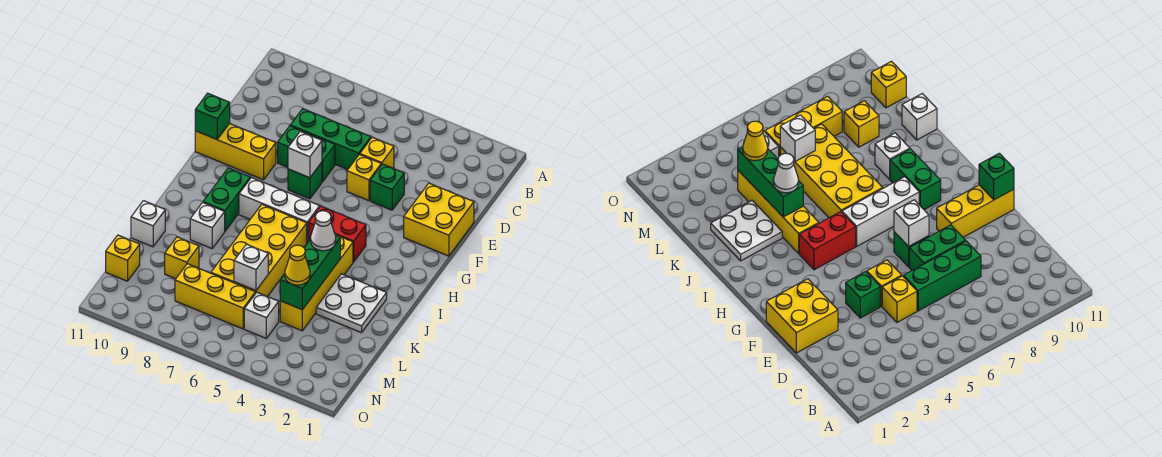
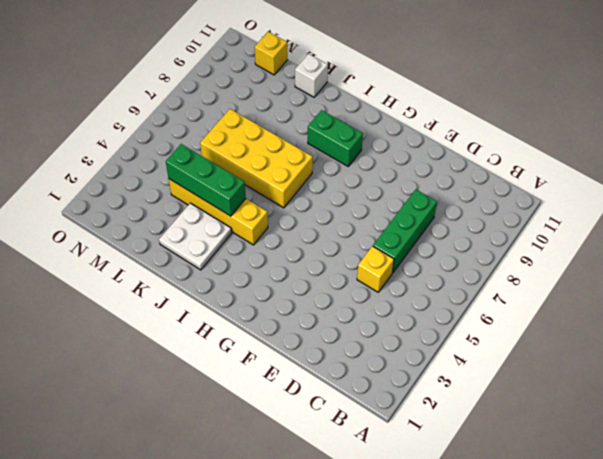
none -> yellow 2x2 brick [404,183,474,256]
none -> green 1x1 brick [370,164,404,210]
none -> yellow 1x1 brick [347,154,381,201]

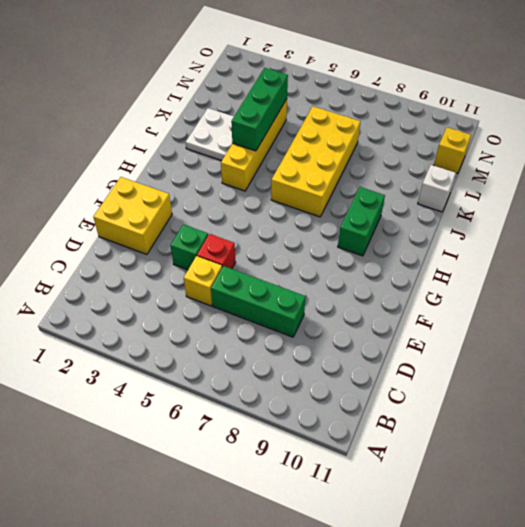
red 1x1 brick [197,234,236,269] -> yellow 1x1 brick [347,154,381,201]
none -> green 1x2 brick [278,126,335,182]
none -> green 1x1 brick [288,162,322,199]
none -> yellow 1x3 brick [195,123,276,180]

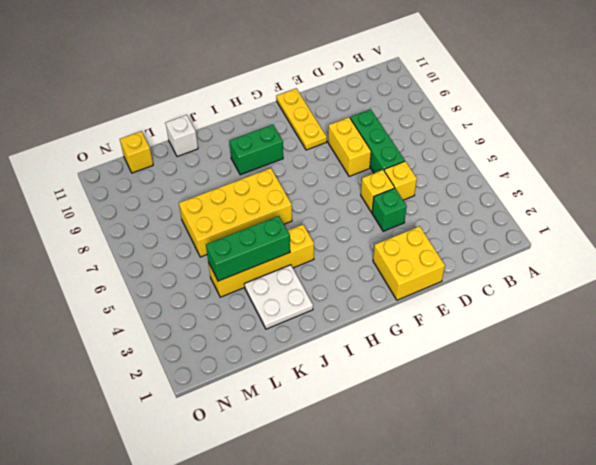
yellow 1x2 brick [328,117,371,176] -> green 1x2 brick [278,126,335,182]
yellow 1x3 plate [277,88,327,150] -> yellow 1x3 brick [195,123,276,180]
none -> green 1x1 brick [288,162,322,199]
none -> red 1x2 brick [309,206,366,262]
none -> white 1x3 brick [239,178,320,243]

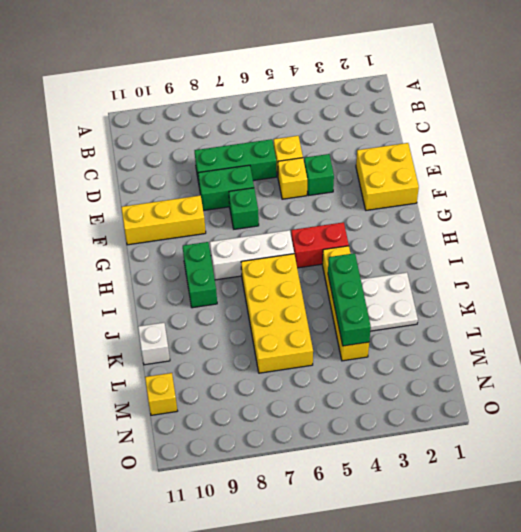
none -> white 1x1 brick [190,202,225,248]
none -> yellow 1x1 brick [165,237,199,279]
none -> white 1x1 brick [244,292,279,338]

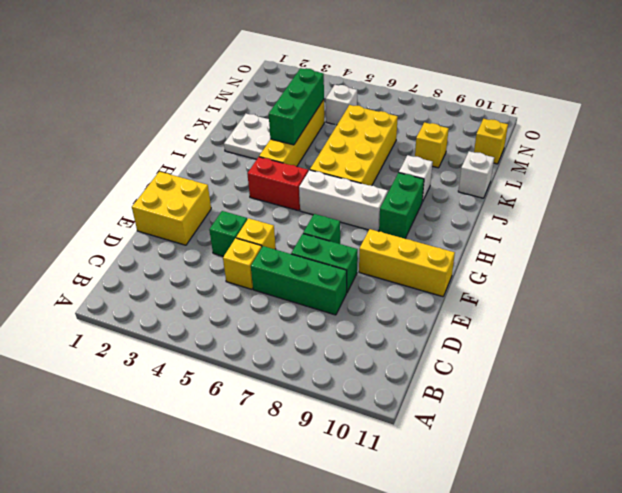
none -> yellow 1x3 brick [175,264,256,329]
none -> white 1x1 brick [288,131,322,178]
none -> green 1x1 brick [195,93,230,139]

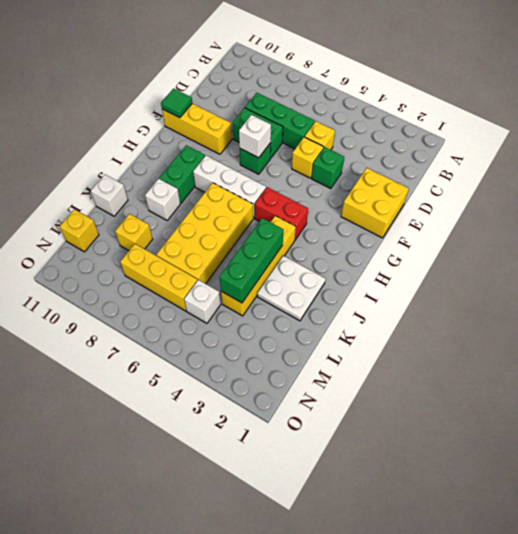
green 1x1 tile [161,88,192,118] -> green 1x1 brick [195,93,230,139]
none -> white 1x1 brick [234,244,268,291]
none -> white 1x1 cone [311,211,336,251]
none -> yellow 1x1 cone [285,245,310,285]

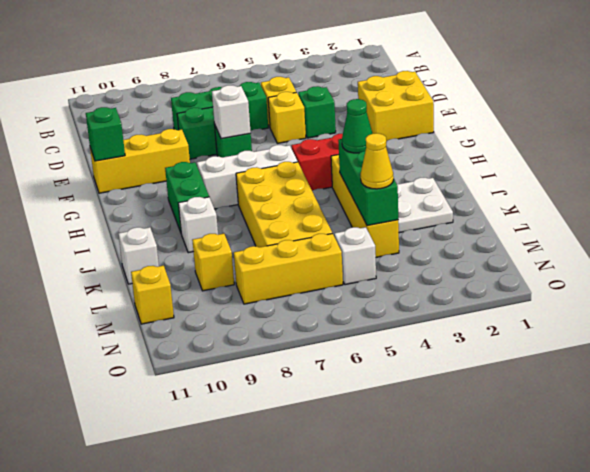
green 1x1 cone [342,99,373,153] -> white 1x1 cone [311,211,336,251]
none -> white 1x1 brick [234,244,268,291]

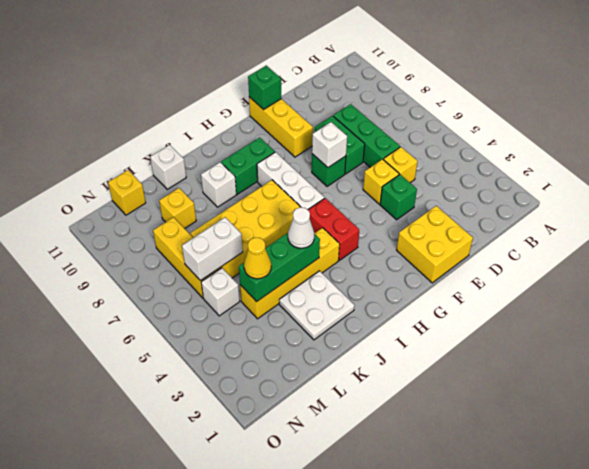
white 1x2 brick [182,217,243,281] -> white 1x1 brick [234,244,268,291]

